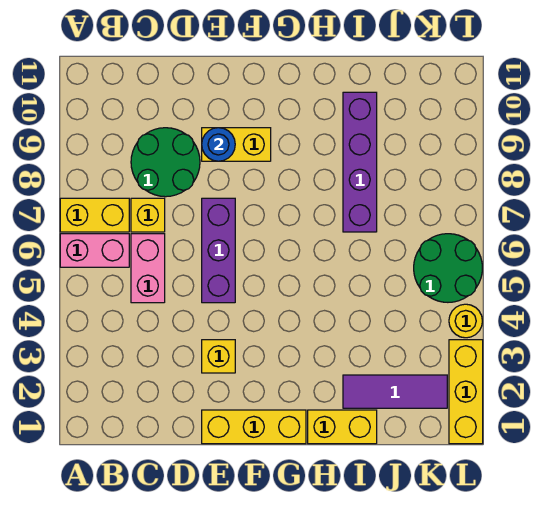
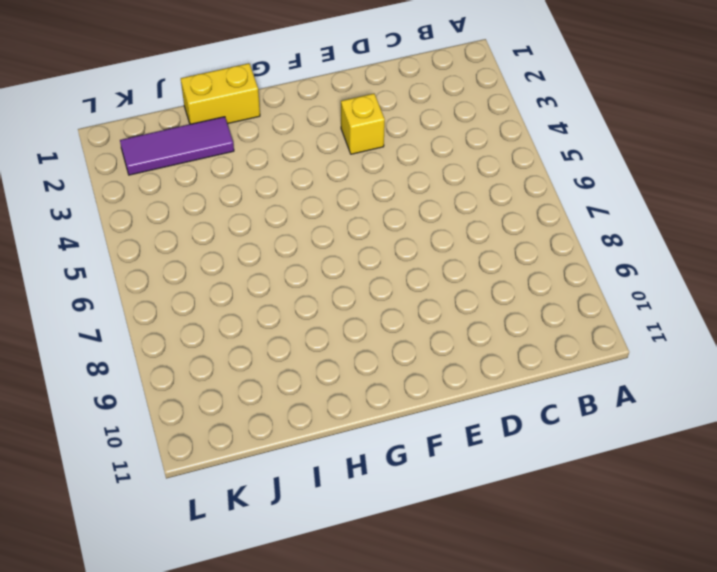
none -> pink 1x2 brick [60,234,129,267]
none -> yellow 1x2 brick [60,198,129,232]
none -> pink 1x2 brick [131,234,165,303]

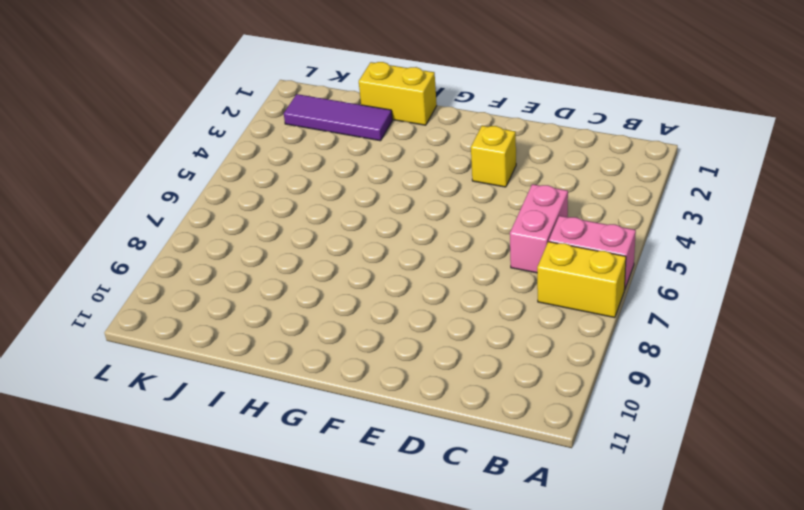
none -> yellow 1x1 brick [131,198,165,232]
none -> green 2x2 round brick [131,128,200,197]
none -> yellow 1x3 brick [202,410,306,444]

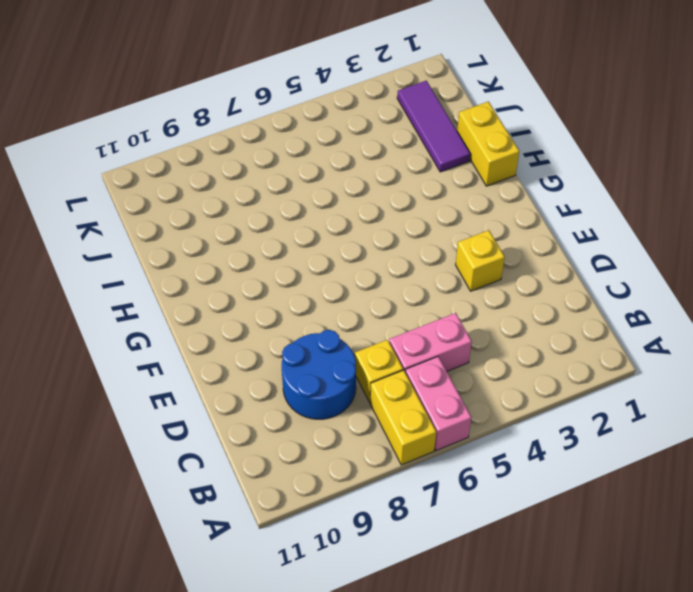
blue 2x2 round brick [282,330,356,419] -> green 2x2 round brick [131,128,200,197]
none -> yellow 1x3 brick [202,410,306,444]
none -> purple 1x3 brick [202,198,235,303]
none -> yellow 1x2 brick [202,128,271,161]

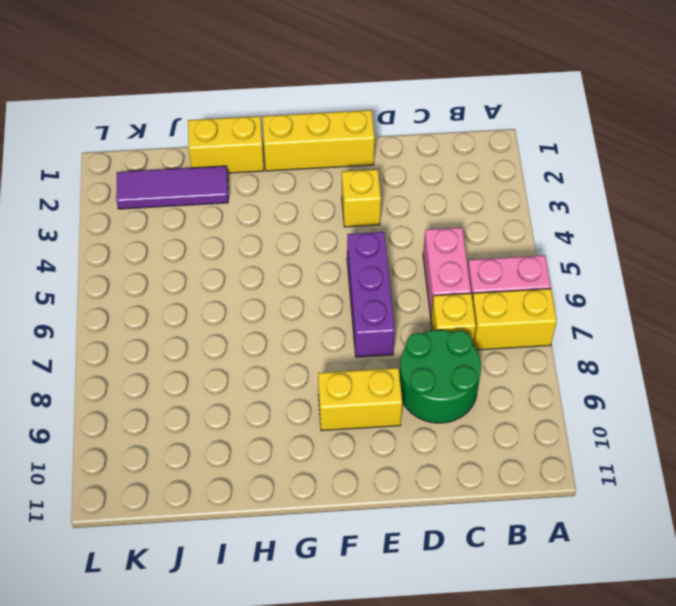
none -> purple 1x4 brick [343,92,377,232]
none -> green 2x2 round brick [414,234,482,302]
none -> yellow 1x3 brick [449,340,483,444]

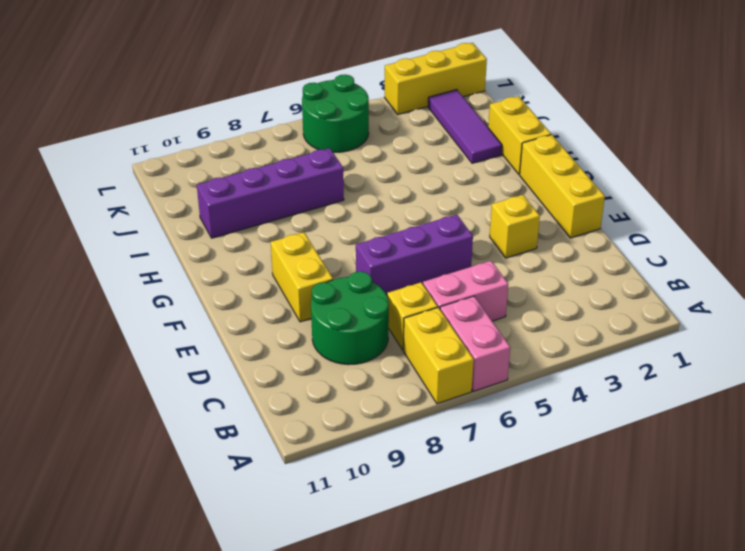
none -> yellow 1x1 round brick [449,304,482,338]
none -> blue 1x1 round brick [202,128,235,161]

